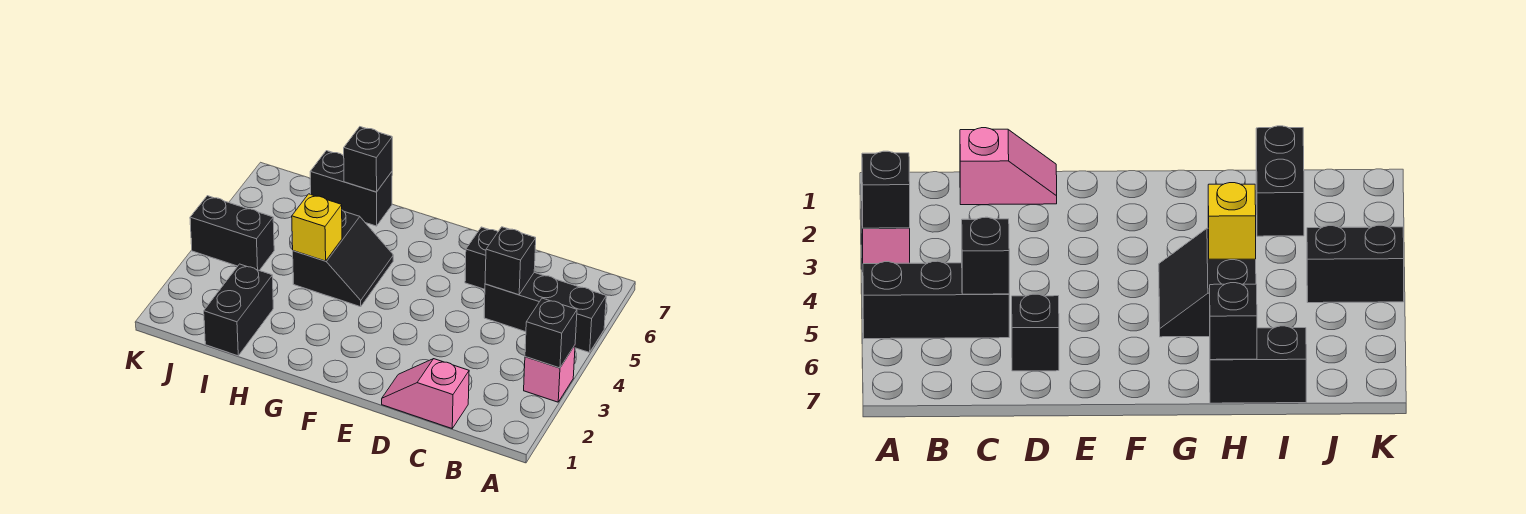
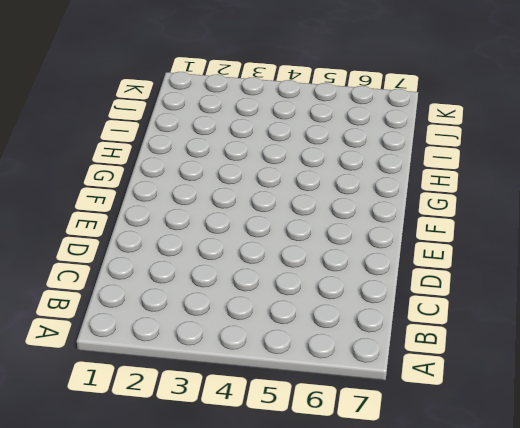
none -> pink 1x1 brick [524,345,575,402]
none -> black 1x3 brick [484,273,606,352]
none -> pink 1x2 slope [382,359,469,428]

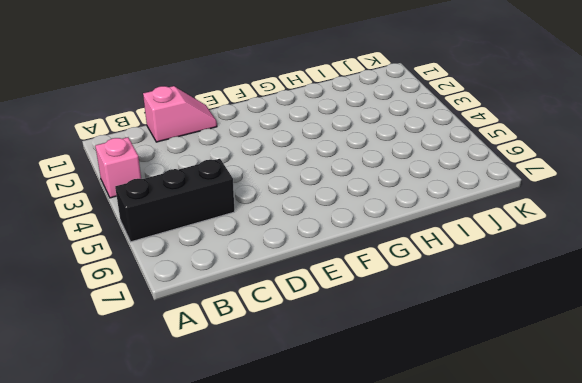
none -> black 1x1 brick [465,227,498,289]
none -> black 2x2 slope [293,210,393,307]
none -> black 1x2 brick [310,151,392,226]

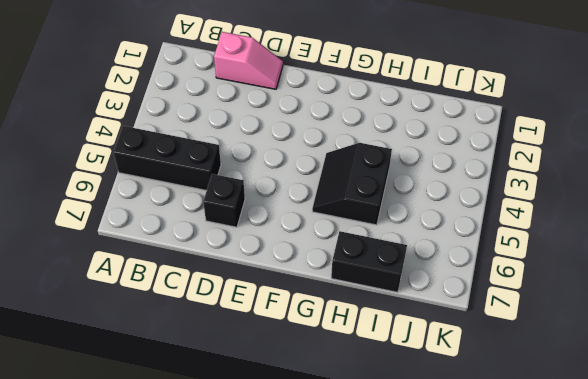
none -> pink 1x1 brick [524,345,575,402]
none -> black 1x2 brick [204,264,273,356]
none -> black 1x2 brick [190,196,274,270]

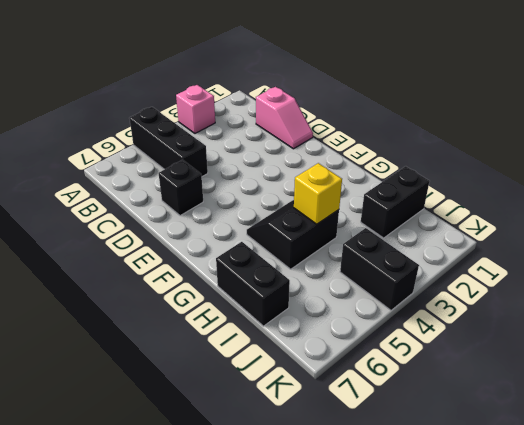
none -> black 1x1 brick [525,298,577,368]
none -> black 1x1 brick [485,227,536,295]
none -> black 1x1 brick [344,127,392,192]

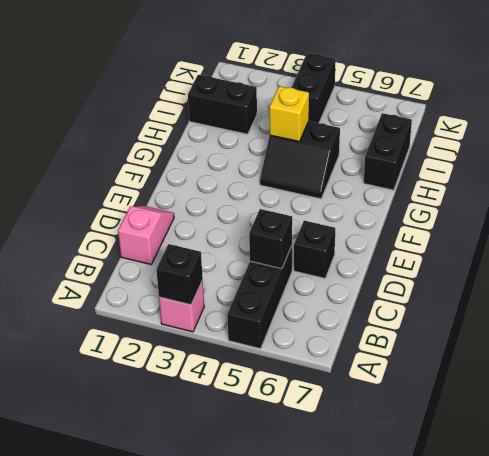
none -> black 1x1 brick [344,127,392,192]

